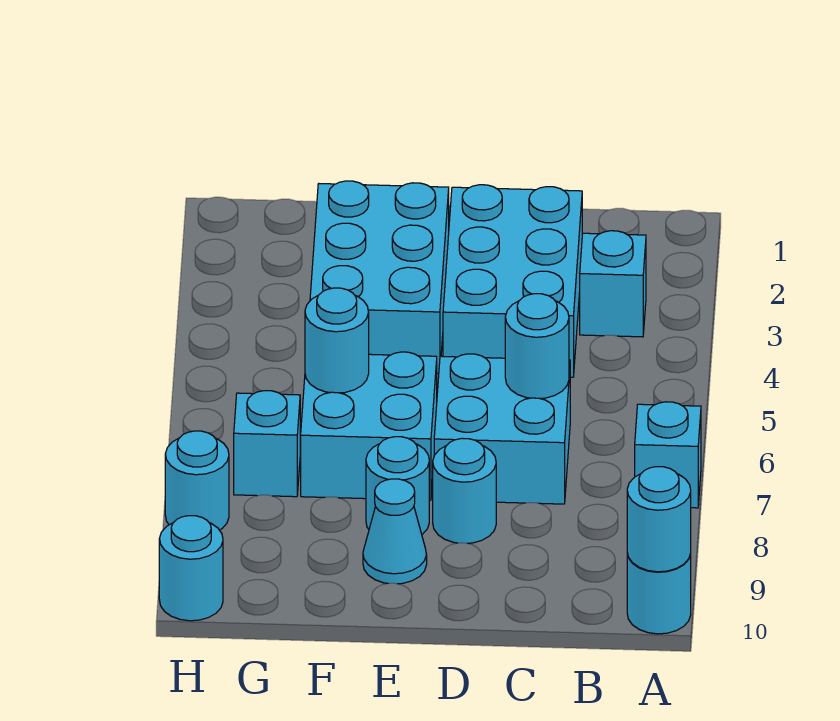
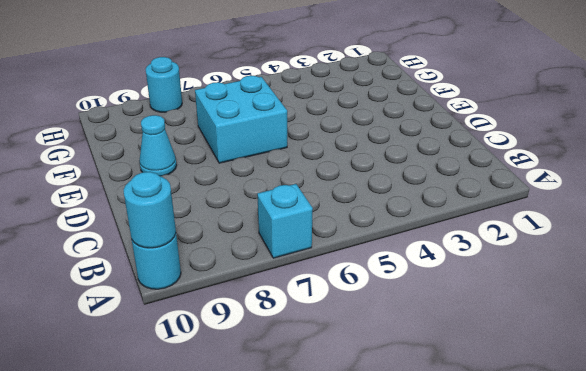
none -> cyan 1x1 brick [580,231,646,337]
none -> cyan 2x3 brick [443,185,582,377]
none -> cyan 2x2 brick [434,354,570,504]

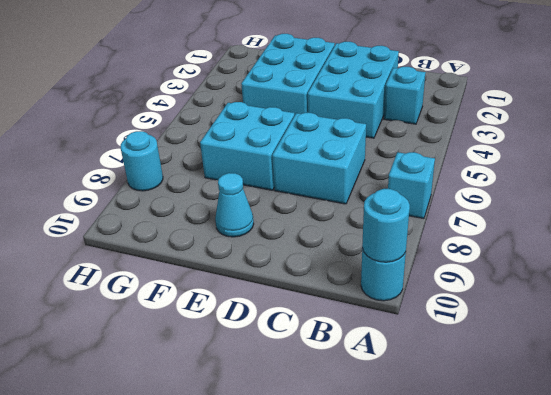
none -> cyan 1x1 round brick [433,438,496,543]
none -> cyan 1x1 round brick [366,437,429,534]
none -> cyan 1x1 brick [234,391,300,497]

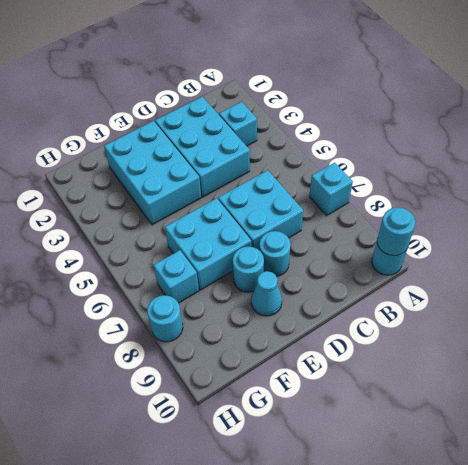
none -> cyan 1x1 round brick [159,516,223,621]
none -> cyan 1x1 round brick [505,294,569,399]
none -> cyan 1x1 round brick [305,288,369,393]

